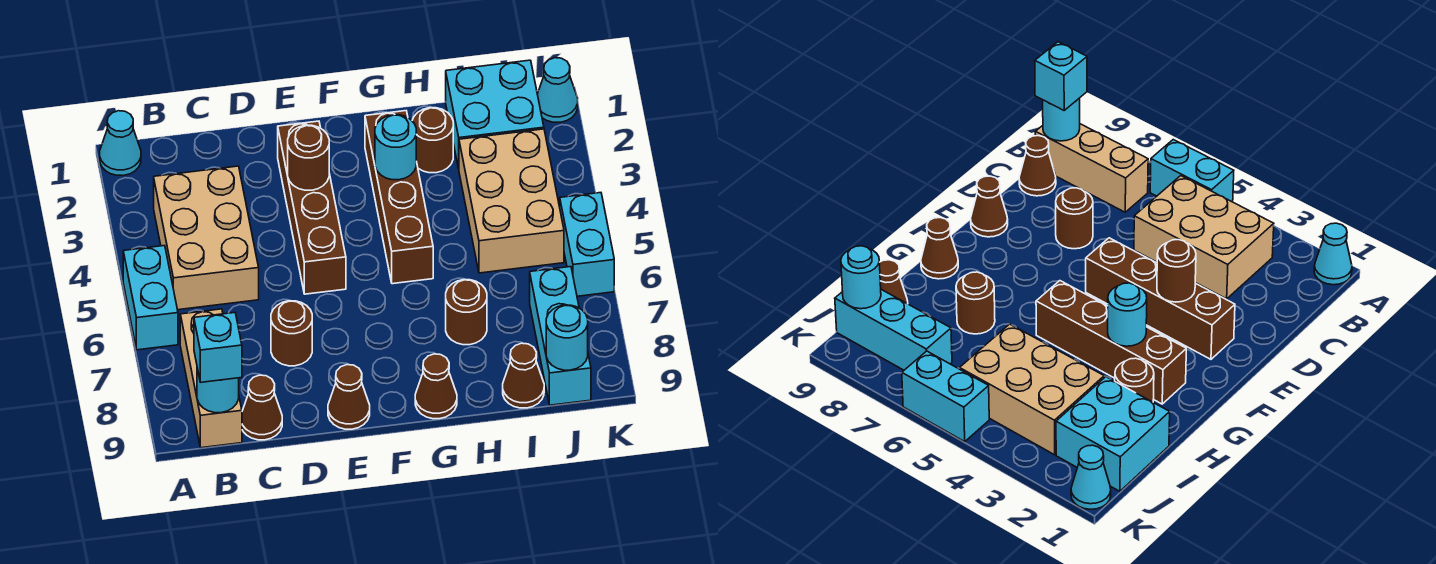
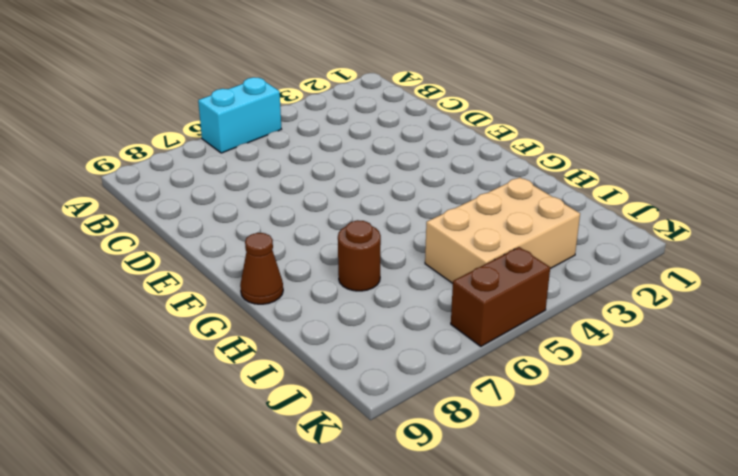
brown 1x2 brick [451,247,550,346] -> cyan 1x2 brick [560,193,614,296]
none -> cyan 1x1 cone [100,111,141,176]
none -> tan 2x3 brick [154,166,259,310]
none -> tan 1x3 brick [180,309,242,448]

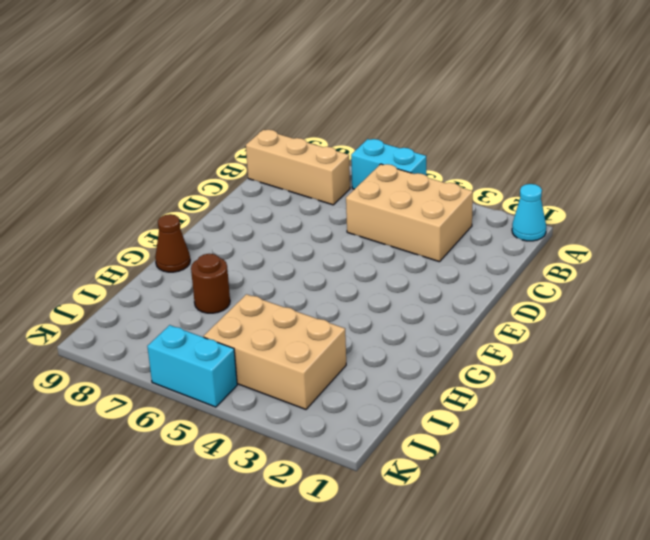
none -> brown 1x1 cone [242,375,282,440]
none -> brown 1x1 round brick [271,301,312,366]
none -> brown 1x4 brick [278,121,346,294]

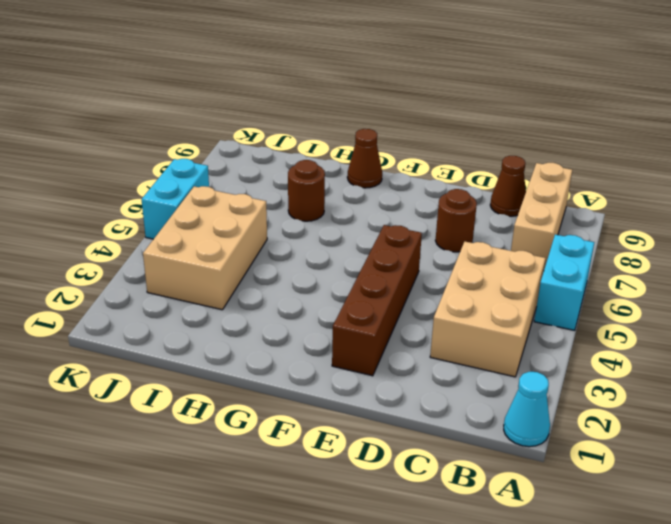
none -> brown 1x1 cone [328,365,370,429]
none -> brown 1x4 brick [365,111,433,284]
none -> brown 1x1 round brick [412,108,453,173]

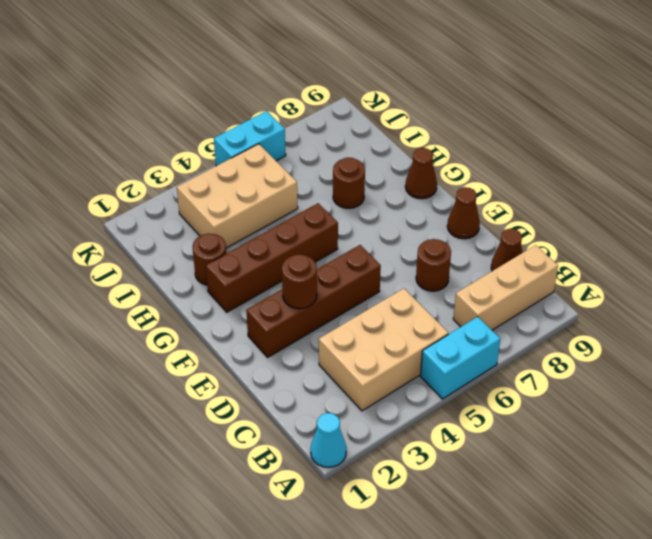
none -> cyan 2x2 brick [446,60,544,169]
none -> brown 1x1 cone [503,343,544,408]
none -> cyan 1x3 brick [530,267,591,405]

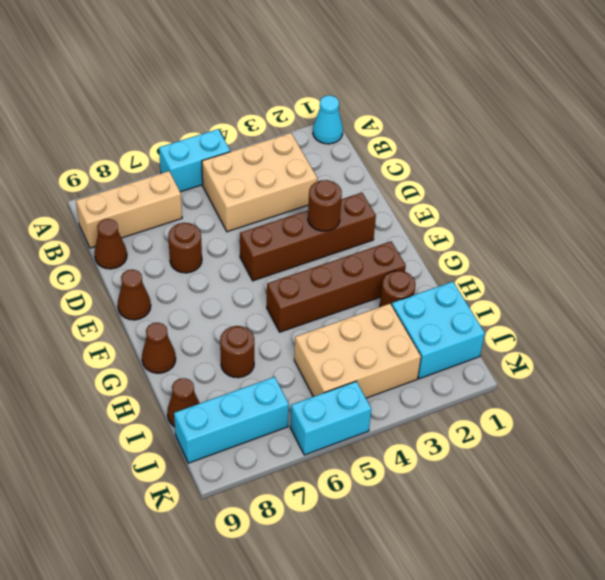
none -> cyan 1x1 cone [537,58,578,122]
none -> cyan 1x1 round brick [197,368,239,413]
none -> cyan 1x1 round brick [375,115,416,180]

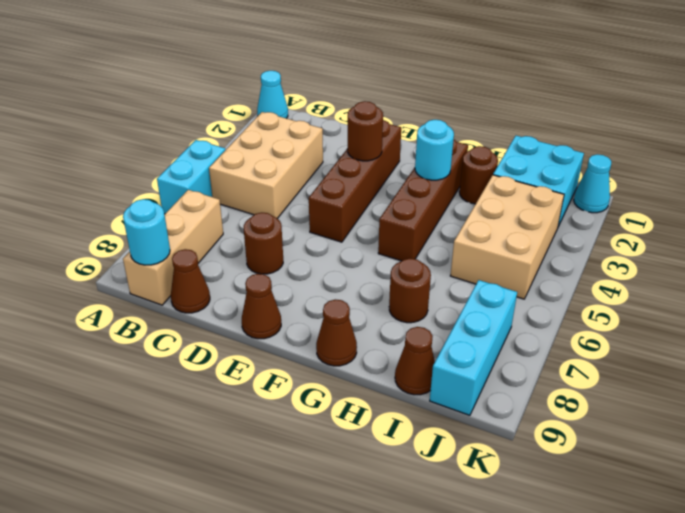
none -> cyan 1x2 brick [560,193,614,296]
none -> cyan 1x1 round brick [546,305,588,370]
none -> cyan 1x1 brick [194,313,242,382]

